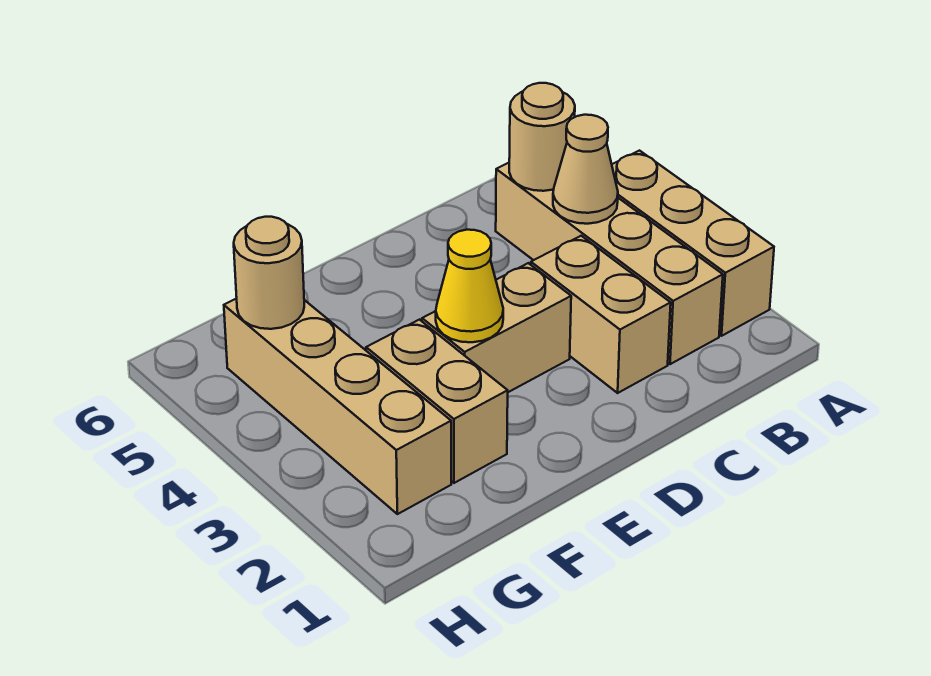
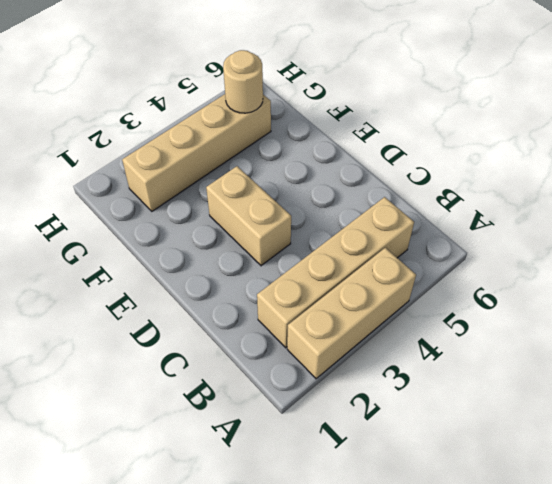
none -> tan 1x2 brick [531,236,671,393]
none -> tan 1x2 brick [366,320,508,483]

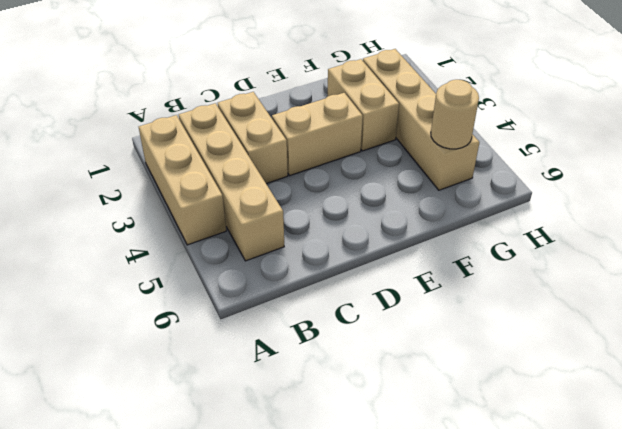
none -> tan 1x1 cone [553,115,618,224]
none -> tan 1x1 round brick [509,83,575,191]

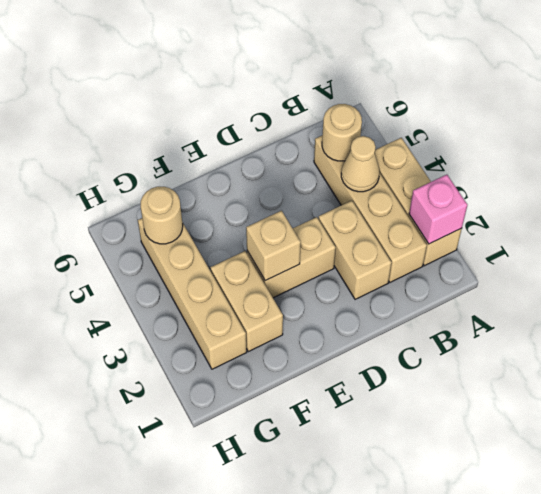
pink 1x1 brick [409,175,467,244] -> none
tan 1x1 brick [246,211,301,281] -> yellow 1x1 cone [436,230,503,342]

